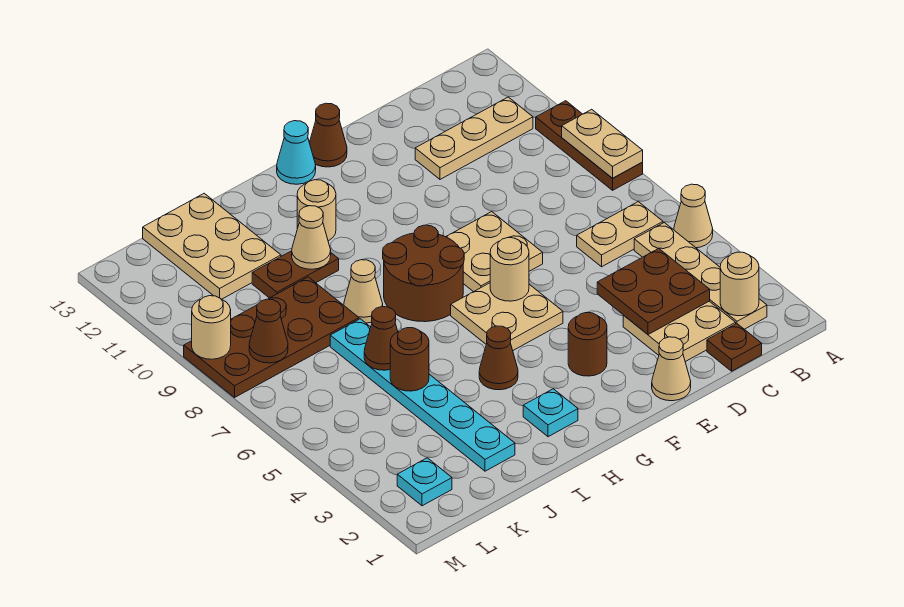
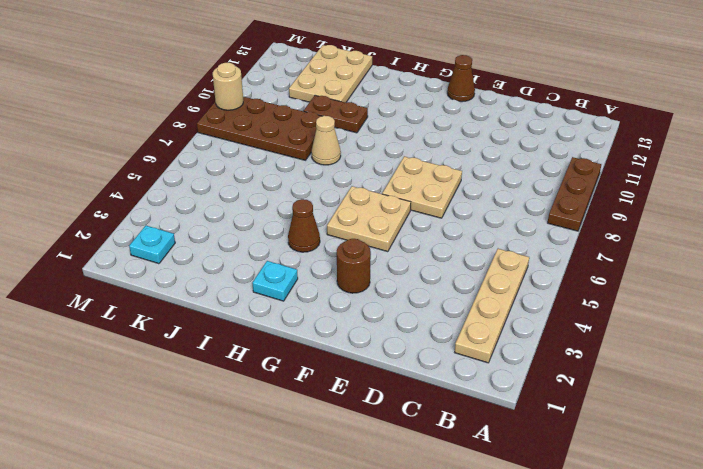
none -> tan 1x1 cone [674,184,713,248]
none -> tan 1x2 plate [577,202,663,267]
none -> tan 1x3 plate [415,97,533,179]
none -> brown 1x1 plate [707,323,762,371]

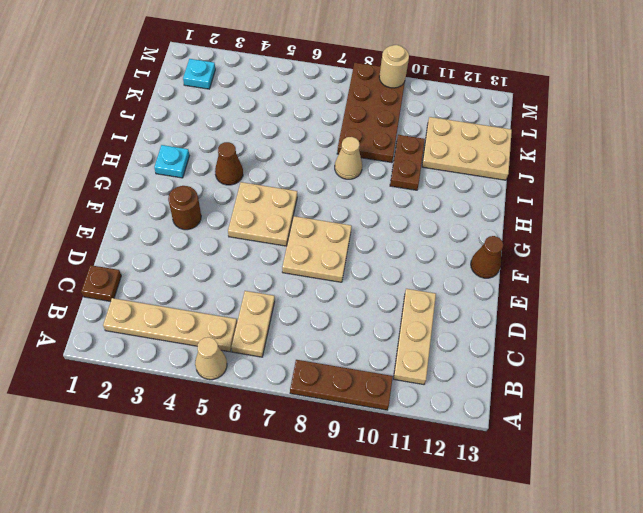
none -> tan 2x2 plate [623,301,736,362]
none -> tan 1x1 cone [652,337,691,401]
none -> brown 2x2 round brick [383,225,464,322]
none -> cyan 1x1 cone [277,121,316,184]

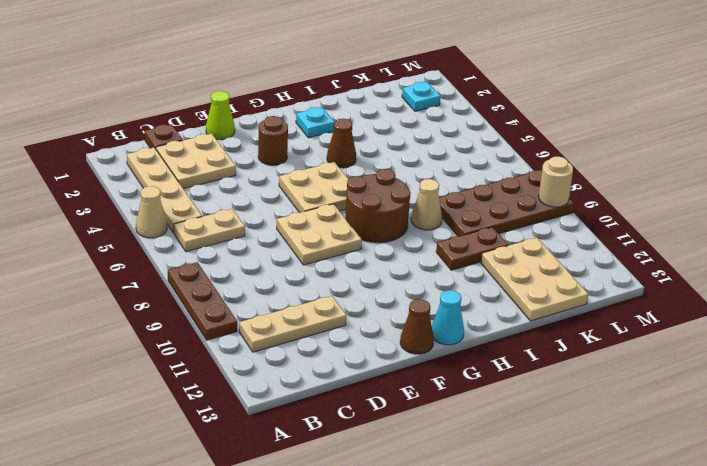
lime 1x1 cone [206,91,235,140] -> tan 1x1 cone [652,337,691,401]
none -> tan 1x1 round brick [297,180,336,241]
none -> cyan 1x6 plate [330,319,515,471]
none -> tan 1x2 plate [562,109,643,178]
none -> tan 1x1 round brick [720,252,759,316]

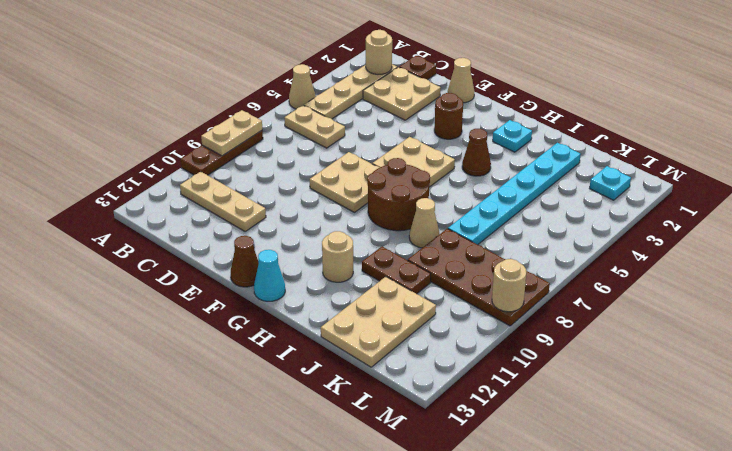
none -> brown 2x2 plate [597,248,710,334]
none -> tan 1x1 round brick [490,238,529,301]
none -> tan 1x1 cone [292,206,331,269]
none -> brown 1x1 round brick [390,328,429,391]

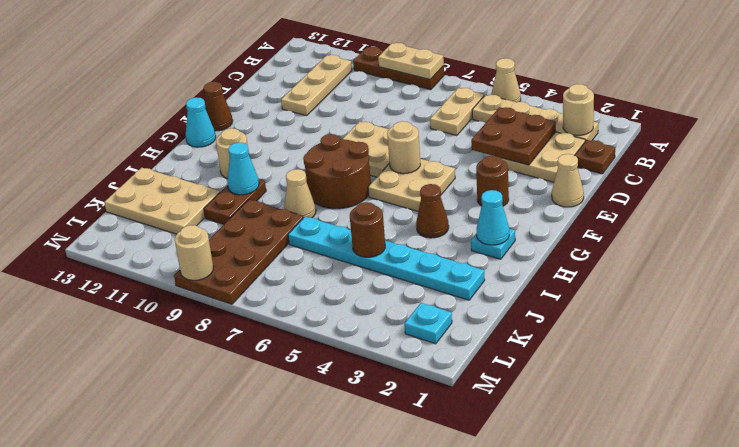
cyan 1x1 cone [477,190,509,245] -> none
cyan 1x1 cone [227,142,259,195] -> tan 1x1 cone [292,206,331,269]
none -> brown 1x1 cone [364,307,398,370]
none -> brown 1x1 cone [249,299,288,363]

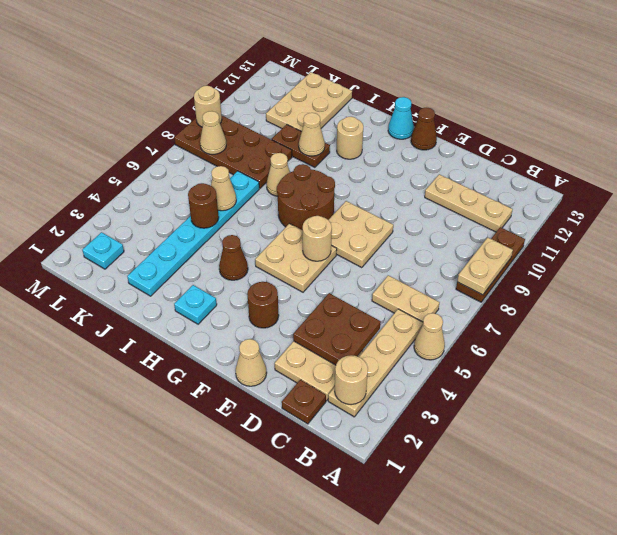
tan 1x1 cone [211,166,236,211] -> brown 1x1 cone [364,307,398,370]
tan 1x1 cone [200,111,226,154] -> brown 1x1 cone [249,299,288,363]

